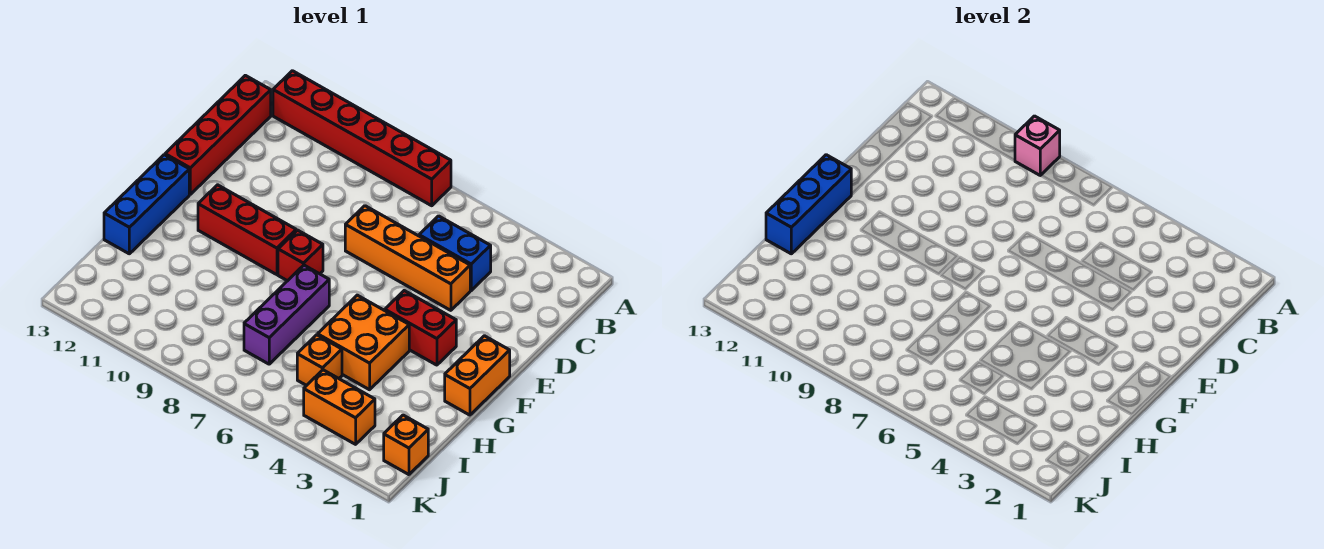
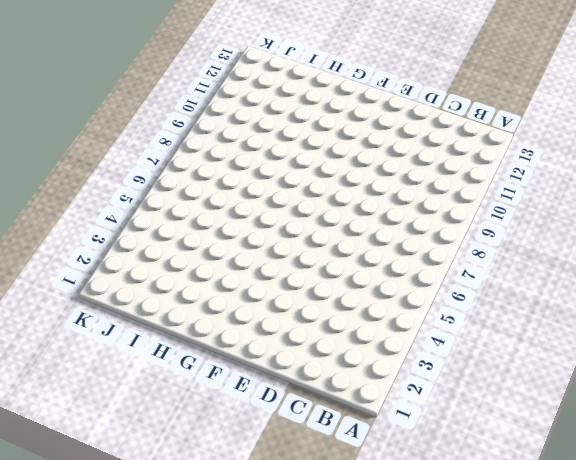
none -> red 1x6 brick [273,71,451,206]
none -> red 1x4 brick [165,75,271,194]
none -> blue 1x2 brick [419,216,491,291]

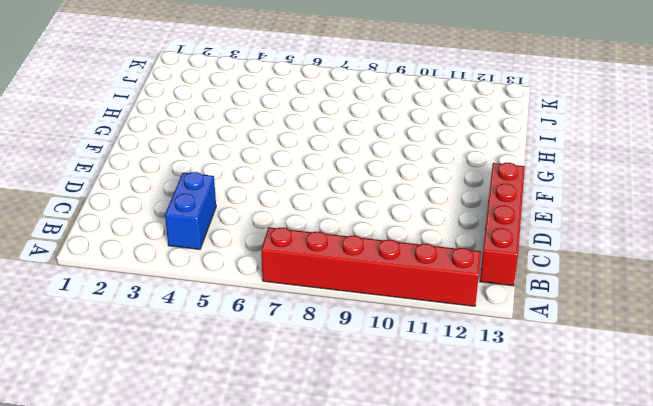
blue 1x2 brick [165,172,216,249] -> blue 1x2 brick turned to [419,216,491,291]
none -> orange 1x4 brick [345,206,470,310]
none -> orange 1x2 brick [445,336,510,415]
none -> red 1x2 brick [385,291,456,365]

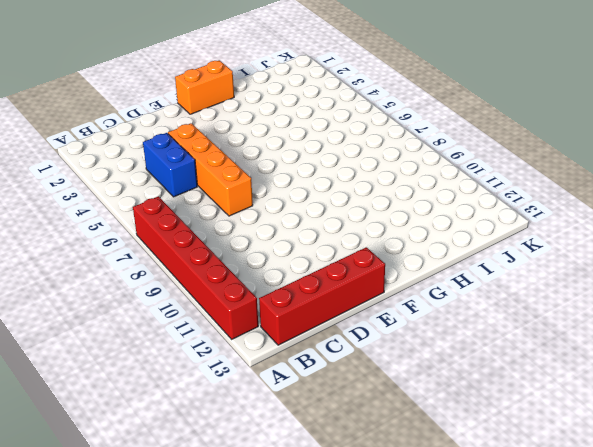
none -> red 1x2 brick [385,291,456,365]
none -> red 1x1 brick [278,230,323,281]
none -> red 1x3 brick [198,185,296,275]

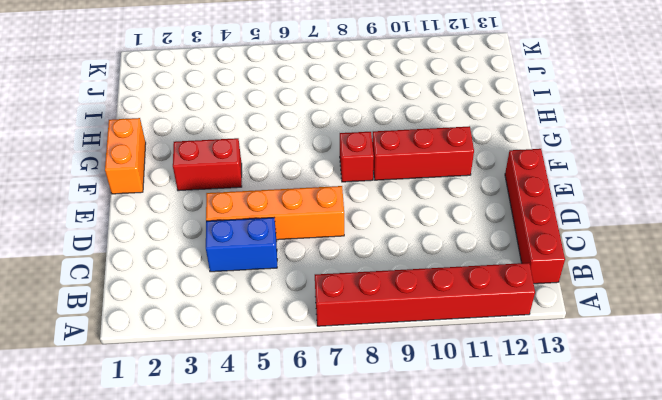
none -> blue 1x3 brick [104,155,189,254]
none -> orange 2x2 brick [318,295,409,390]
none -> purple 1x3 brick [244,265,329,364]

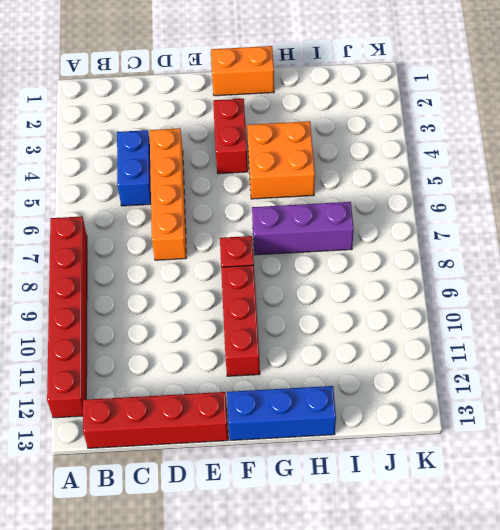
none -> orange 1x1 brick [297,335,342,386]
none -> orange 1x1 brick [384,415,428,475]
none -> orange 1x2 brick [304,370,375,444]

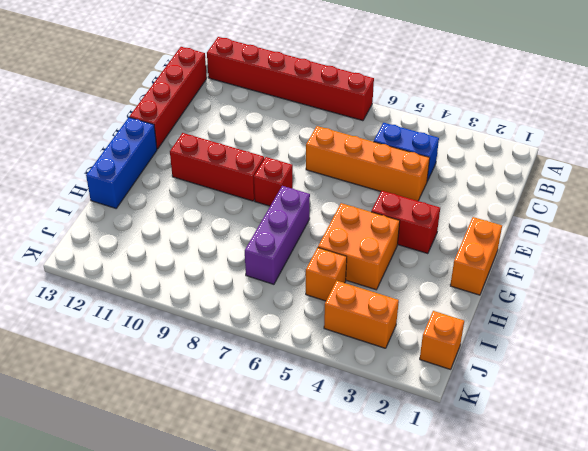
none -> pink 1x1 brick [1015,116,1060,175]
none -> blue 1x3 brick [766,155,851,254]

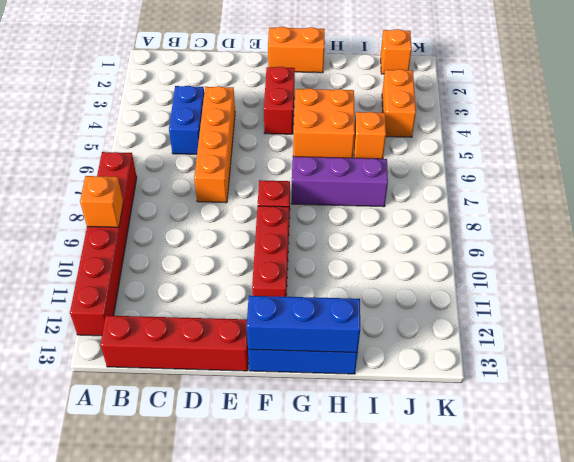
orange 1x1 brick [80,176,123,227] -> pink 1x1 brick [1015,116,1060,175]

